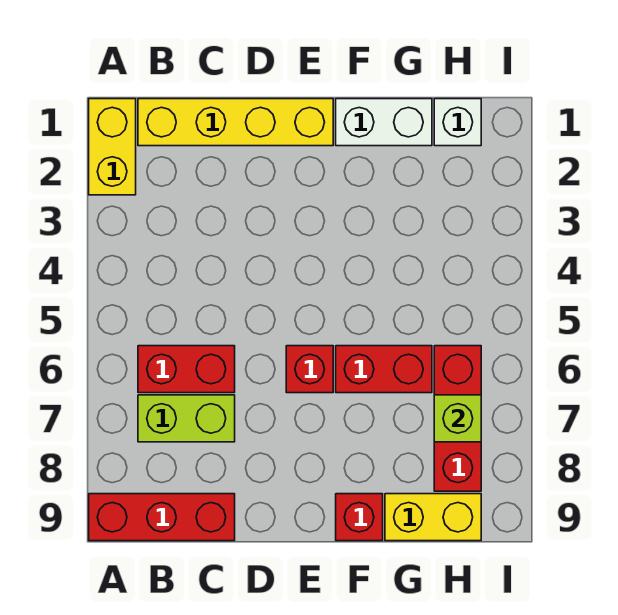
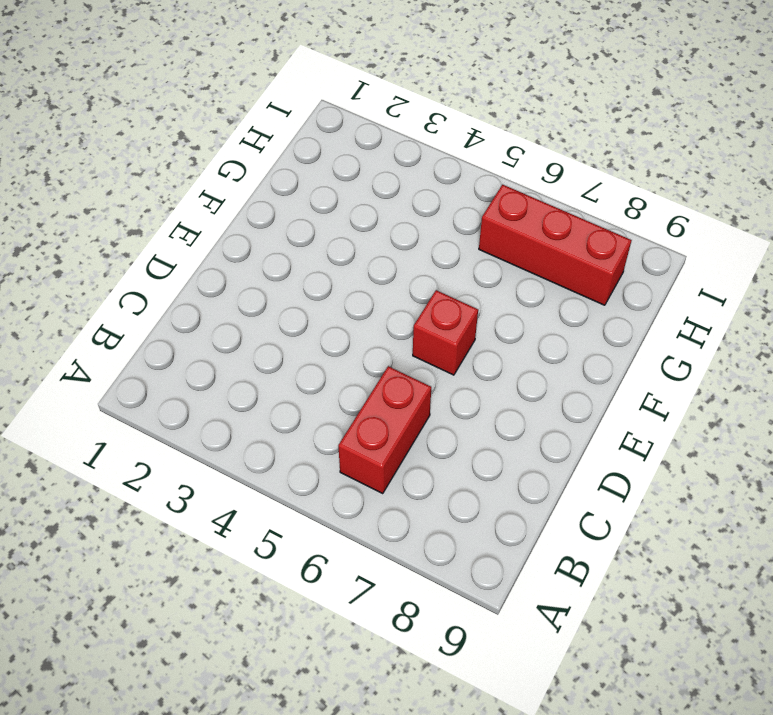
none -> yellow 1x2 brick [89,99,136,195]
none -> red 1x3 brick [89,494,235,541]
none -> yellow 1x4 brick [138,99,333,146]

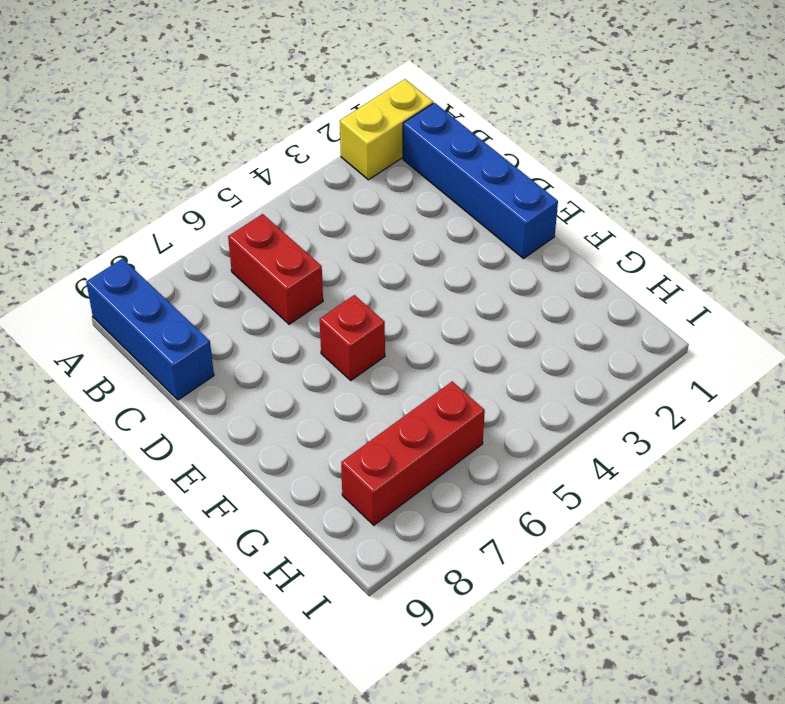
blue 1x3 brick [86,259,214,400] -> red 1x3 brick [89,494,235,541]
blue 1x4 brick [403,103,558,259] -> yellow 1x4 brick [138,99,333,146]
none -> lime 1x2 brick [138,395,235,442]
none -> white 1x2 brick [336,99,432,146]
none -> red 1x2 brick [336,346,432,393]

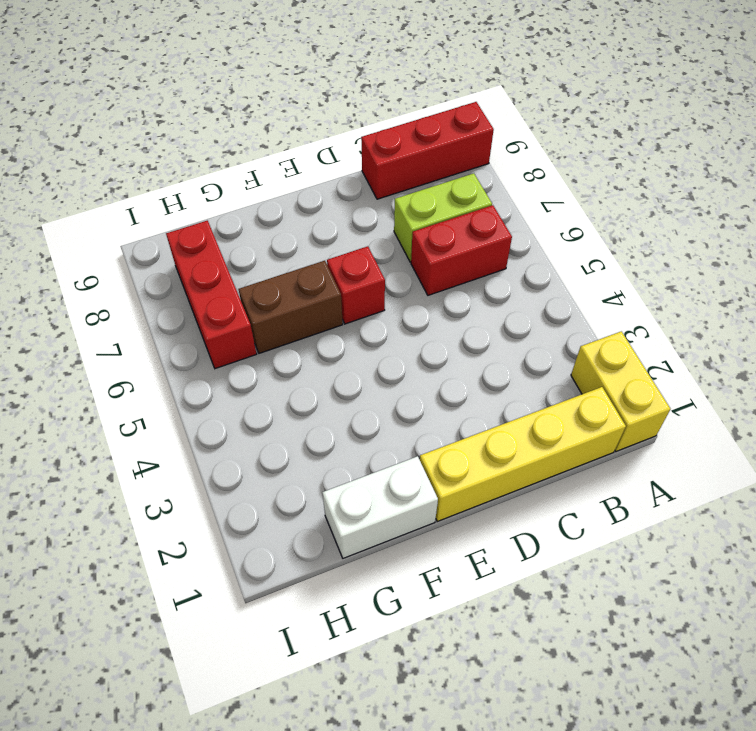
brown 1x2 brick [238,261,343,353] -> red 1x2 brick [336,346,432,393]
none -> red 1x1 brick [336,494,383,541]
none -> yellow 1x2 brick [385,494,481,541]
none -> white 1x1 brick [434,99,481,146]

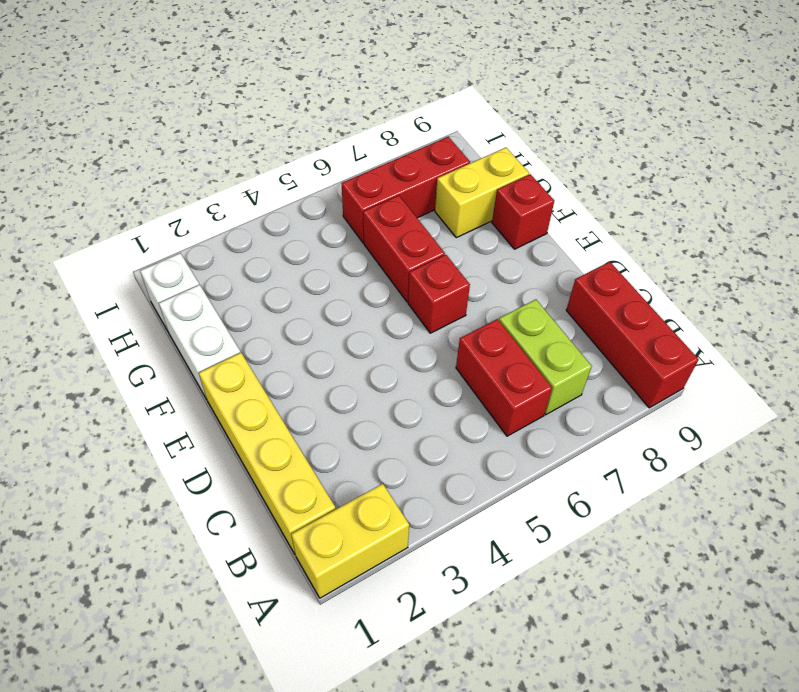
yellow 1x2 brick [435,148,529,238] -> yellow 1x2 brick turned to [385,494,481,541]
none -> lime 1x1 brick [434,395,481,442]

